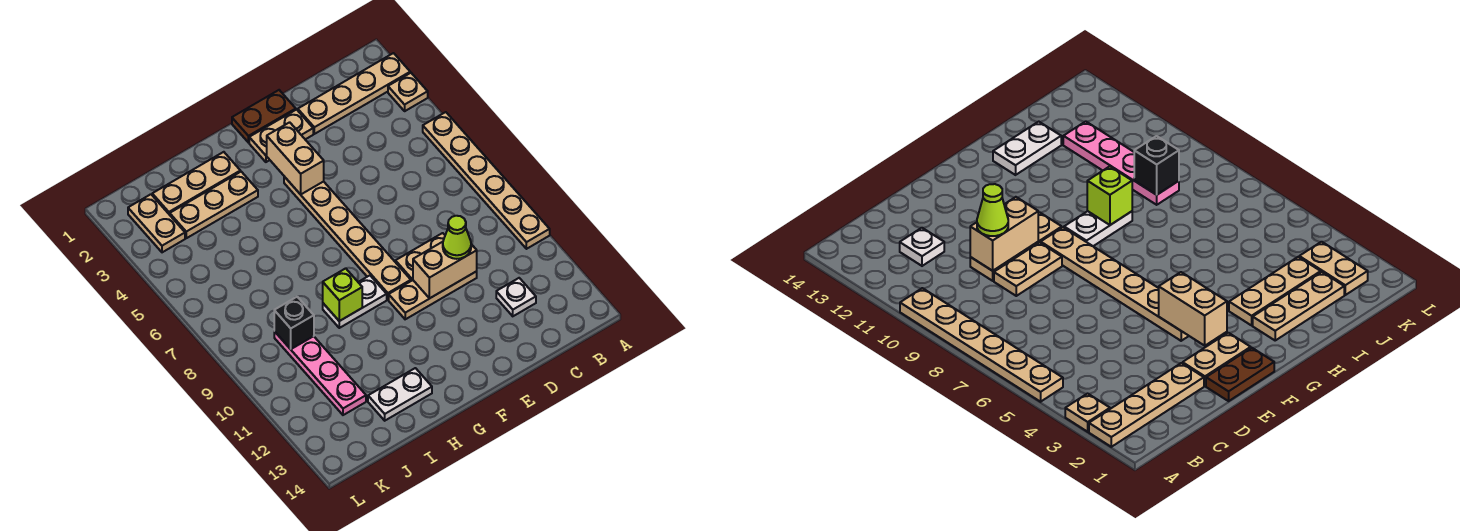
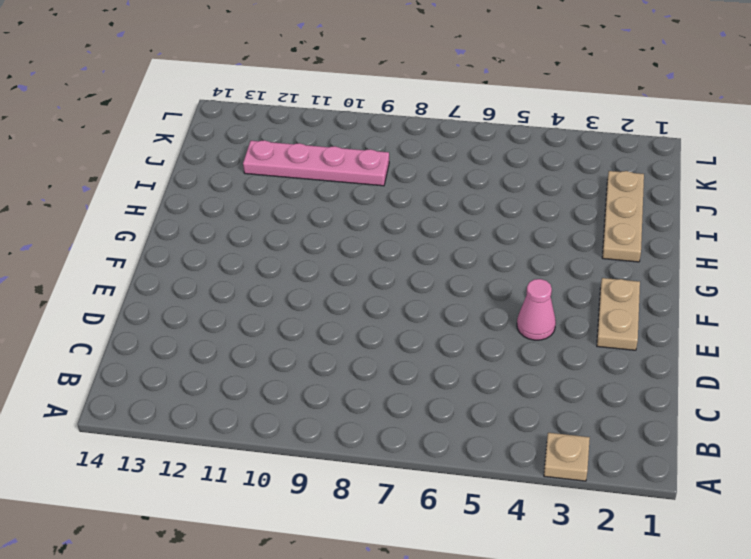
pink 1x1 cone [517,279,556,340] -> none
none -> tan 1x4 plate [298,53,410,134]
none -> tan 1x6 plate [423,112,550,249]
none -> white 1x1 plate [496,278,536,316]

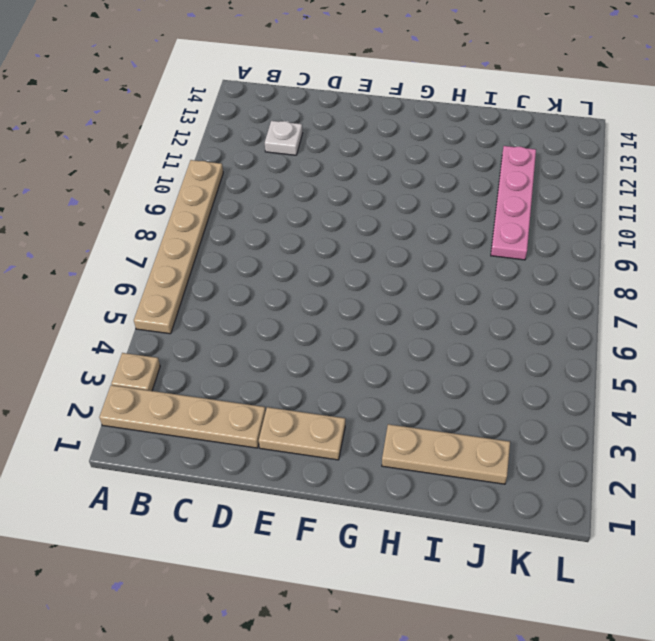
none -> tan 1x2 plate [395,233,445,281]
none -> tan 1x3 plate [389,271,477,319]
none -> brown 1x2 plate [232,90,296,143]

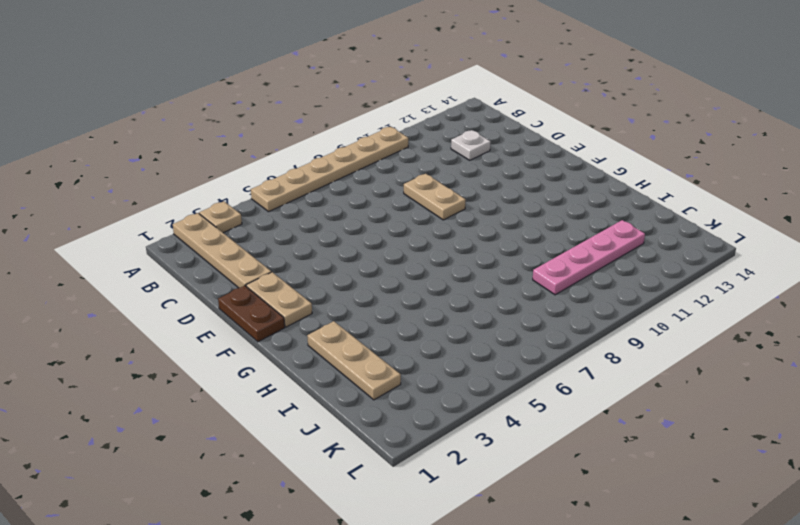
none -> tan 1x3 plate [389,271,477,319]
none -> tan 1x6 plate [284,177,411,300]
none -> white 1x2 plate [323,276,387,328]

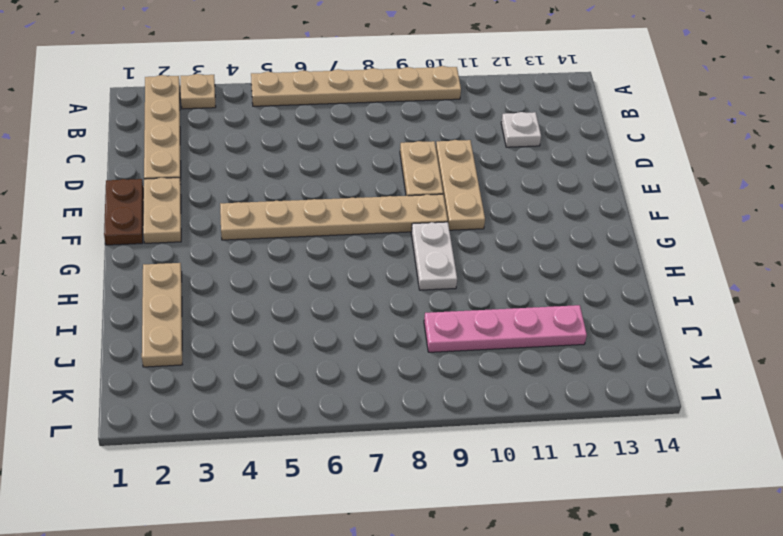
none -> tan 1x3 plate [170,172,258,238]
none -> white 1x2 plate [368,368,432,421]
none -> tan 1x2 plate [128,194,185,252]

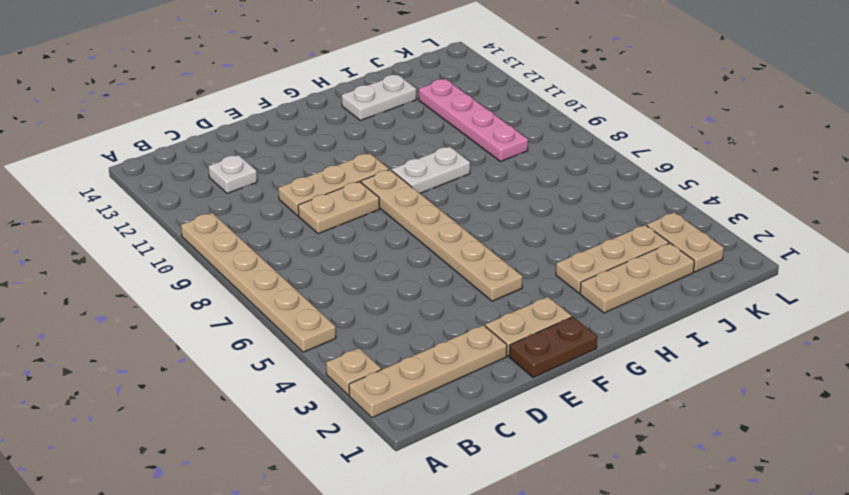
none -> tan 1x2 brick [413,242,477,299]
none -> tan 1x2 brick [267,122,324,194]
none -> lime 1x1 brick [323,268,362,321]

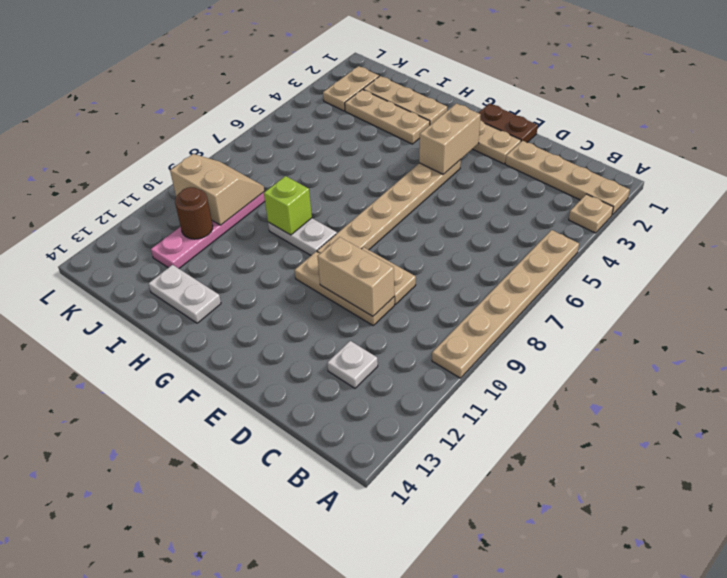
tan 2x2 slope [170,154,264,225] -> black 1x1 brick [274,297,314,349]
brown 1x1 round brick [175,187,213,239] -> none
none -> lime 1x1 cone [443,216,471,259]

